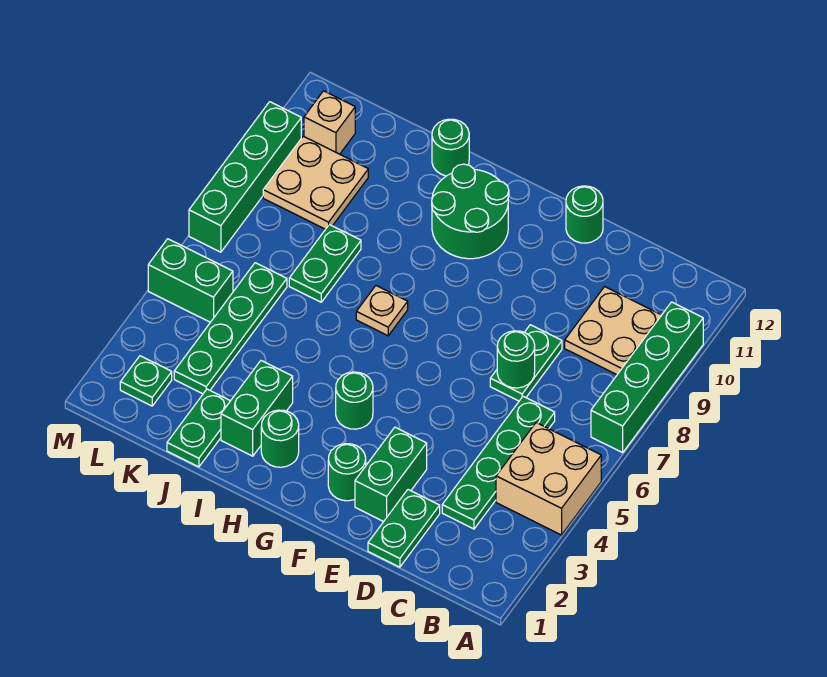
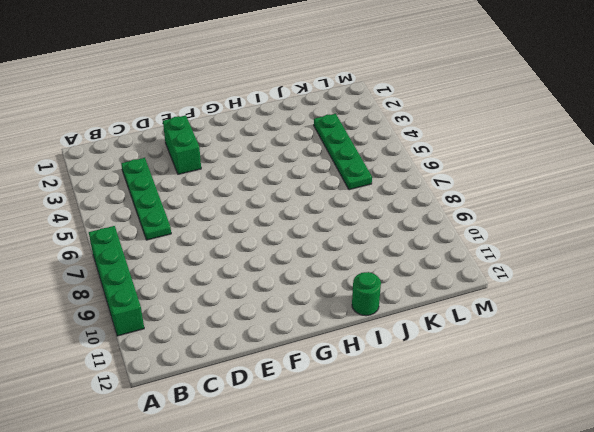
none -> tan 2x2 brick [496,423,601,535]
none -> tan 2x2 plate [565,287,661,375]
none -> green 1x2 plate [368,490,440,567]

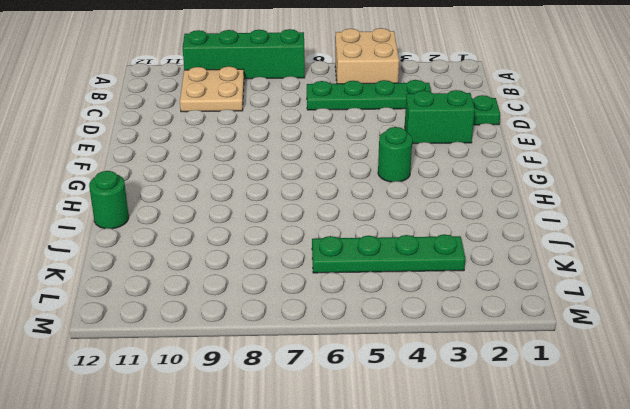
none -> green 1x2 plate [490,325,562,401]
none -> green 1x1 round brick [566,186,603,243]
none -> green 1x1 round brick [328,444,366,501]

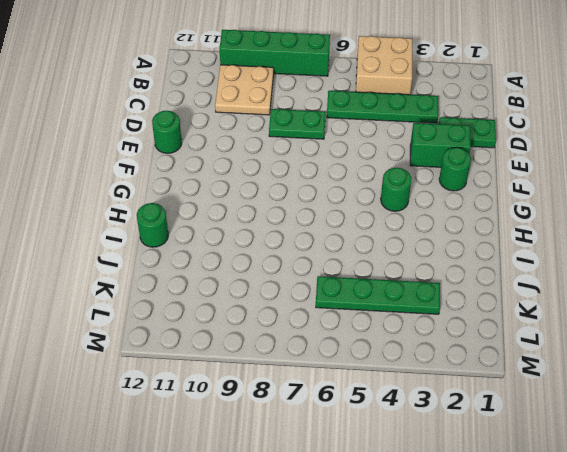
none -> green 2x2 round brick [432,164,509,259]
none -> green 1x1 round brick [261,410,299,467]
none -> tan 1x1 plate [356,286,408,336]

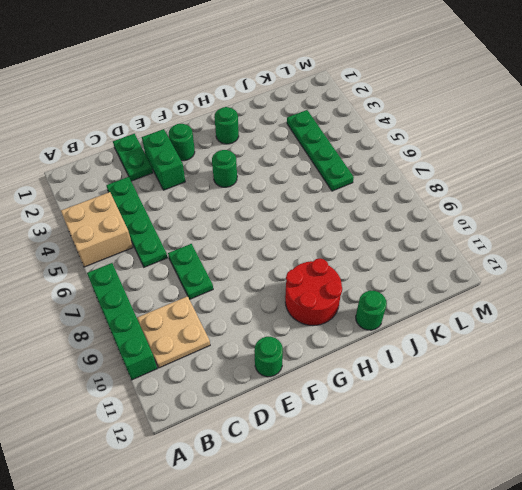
red 2x2 round brick [285,258,342,326] -> green 2x2 round brick [432,164,509,259]
none -> tan 1x1 plate [356,286,408,336]
none -> green 1x2 brick [221,361,293,456]
none -> green 1x2 plate [167,389,230,467]

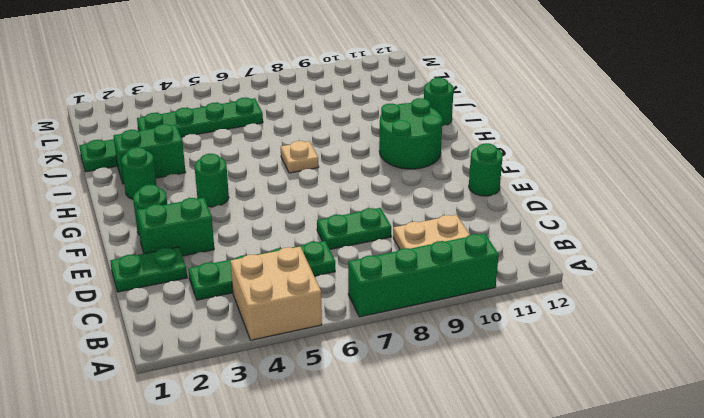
none -> green 1x2 plate [289,225,361,302]
none -> tan 2x2 plate [263,136,368,229]
none -> green 1x1 plate [120,356,172,406]

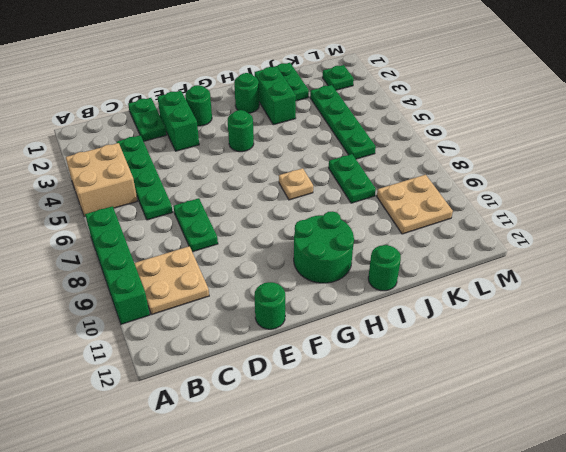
none -> green 1x2 brick [148,239,233,322]
none -> tan 1x1 brick [304,91,355,154]
none -> green 1x4 brick [189,102,301,252]

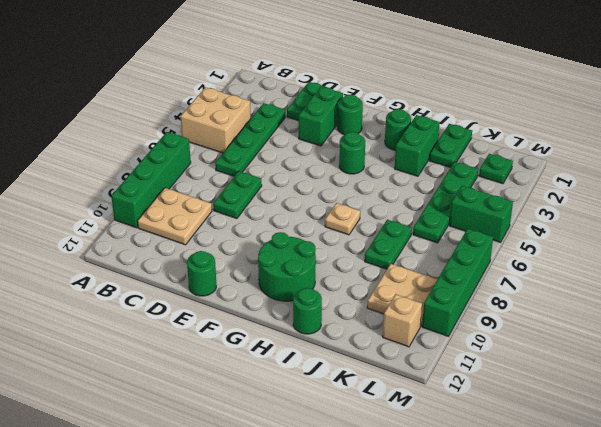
none -> green 1x1 round brick [497,331,535,388]

